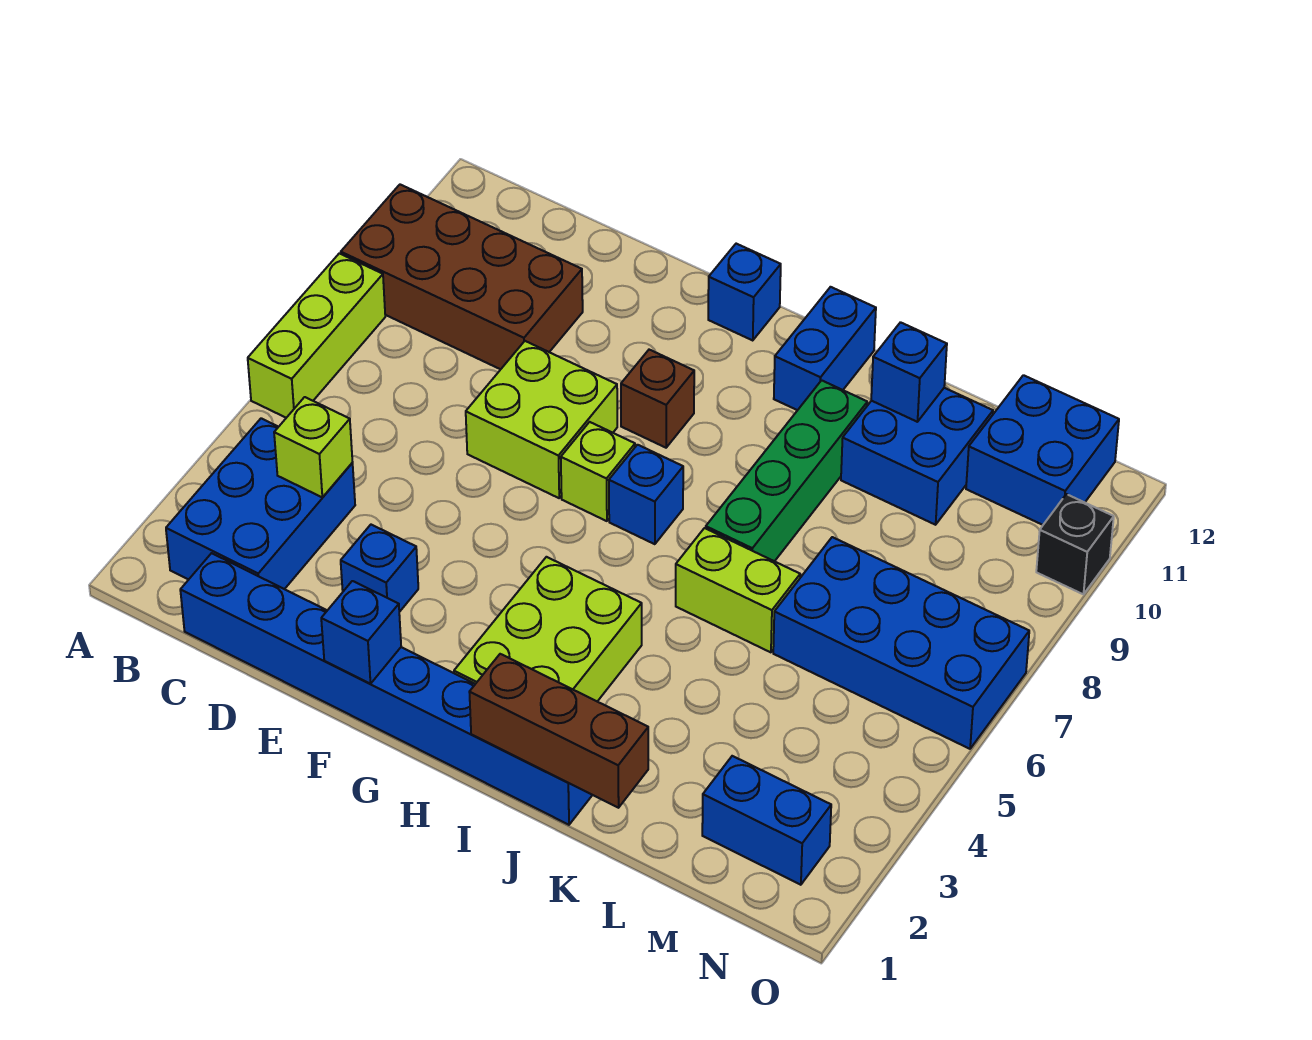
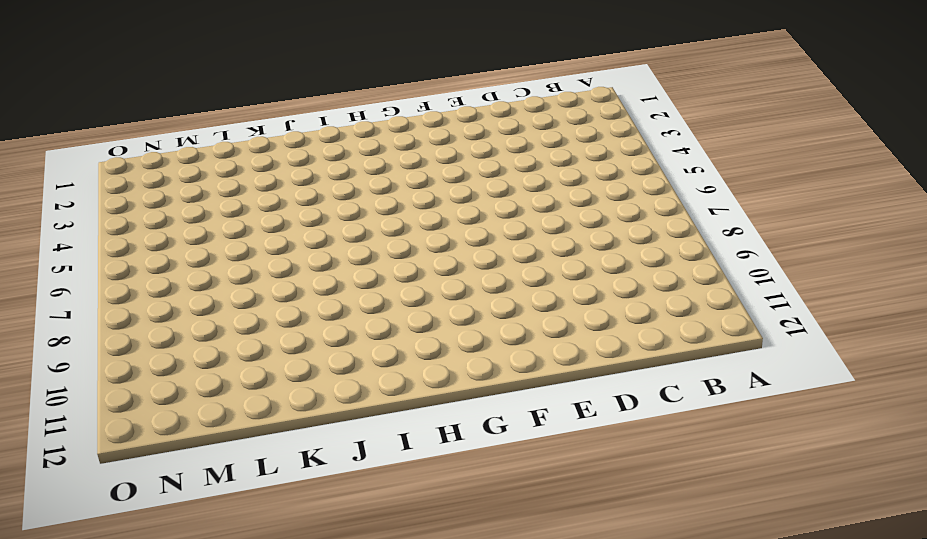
none -> lime 1x3 brick [248,253,385,418]
none -> brown 2x4 brick [341,185,583,369]
none -> blue 2x3 brick [166,418,355,589]

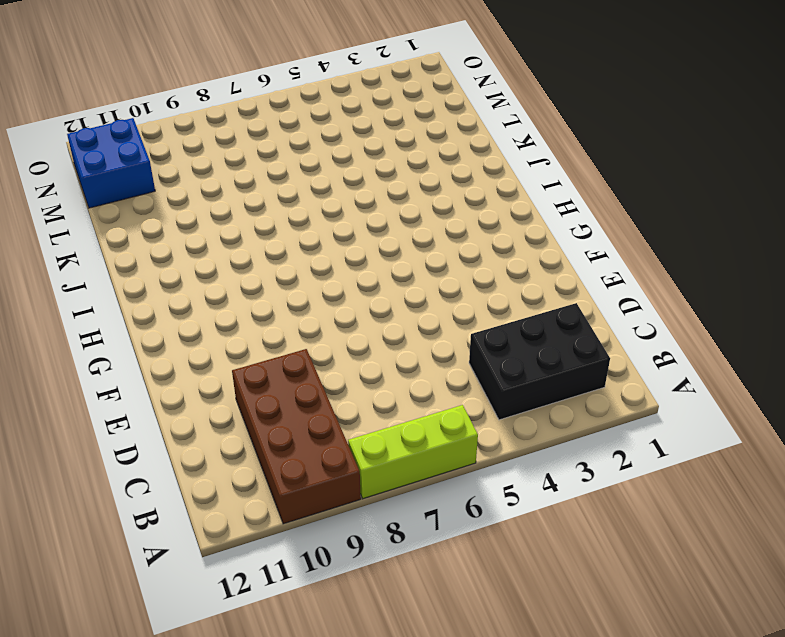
black 2x3 brick [469,303,610,420] -> blue 2x3 brick [166,418,355,589]
none -> blue 1x8 brick [180,553,592,825]
none -> blue 1x1 brick [341,525,418,612]
none -> lime 2x2 brick [466,341,617,498]

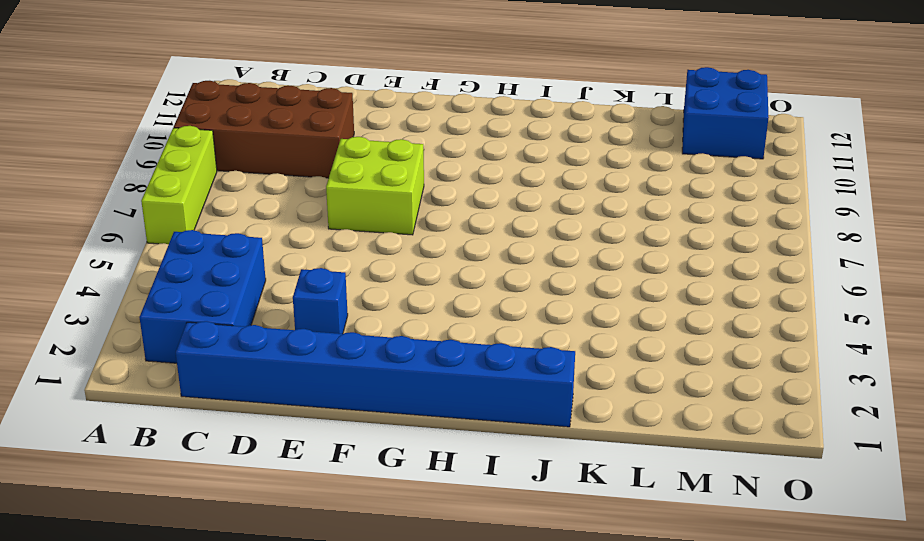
none -> lime 1x1 brick [561,422,635,521]
none -> brown 1x1 brick [621,350,694,448]
none -> blue 1x1 brick [708,244,781,340]

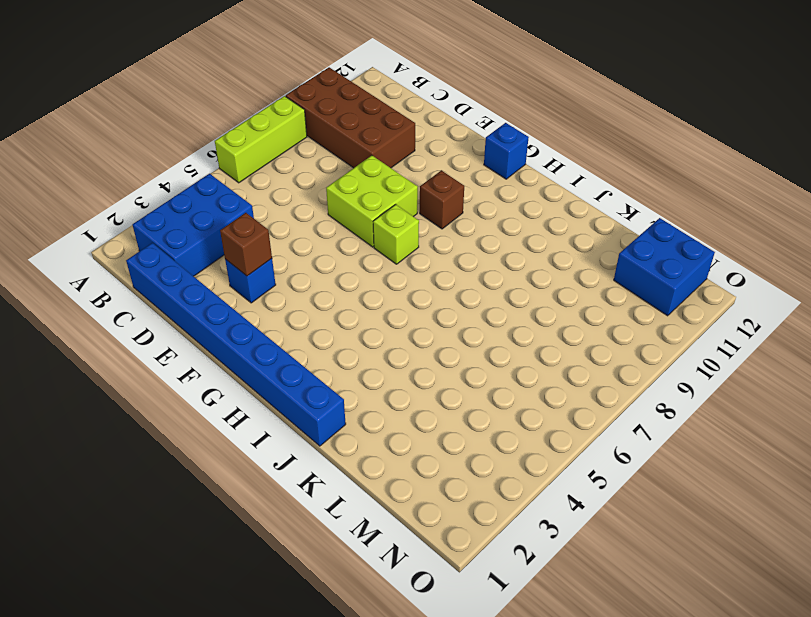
brown 1x1 brick [220,213,272,276] -> none
none -> lime 2x3 brick [454,557,642,701]
none -> blue 1x1 brick [609,445,683,544]
none -> blue 1x2 brick [774,287,876,410]

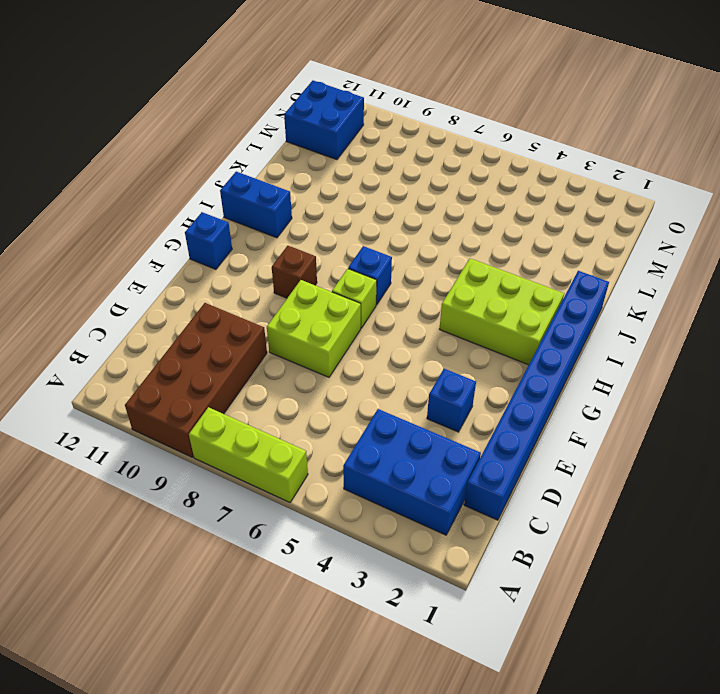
none -> lime 1x2 brick [676,528,800,652]
none -> green 1x4 brick [706,380,867,561]
none -> blue 2x2 brick [841,388,993,525]

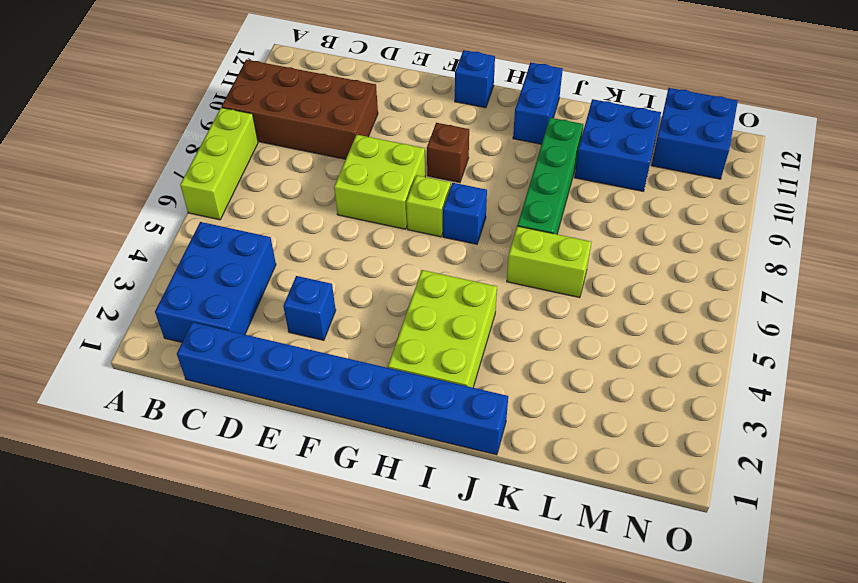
none -> blue 2x4 brick [773,537,1029,749]
none -> blue 1x2 brick [702,756,831,885]
none -> black 1x1 brick [1036,494,1114,594]

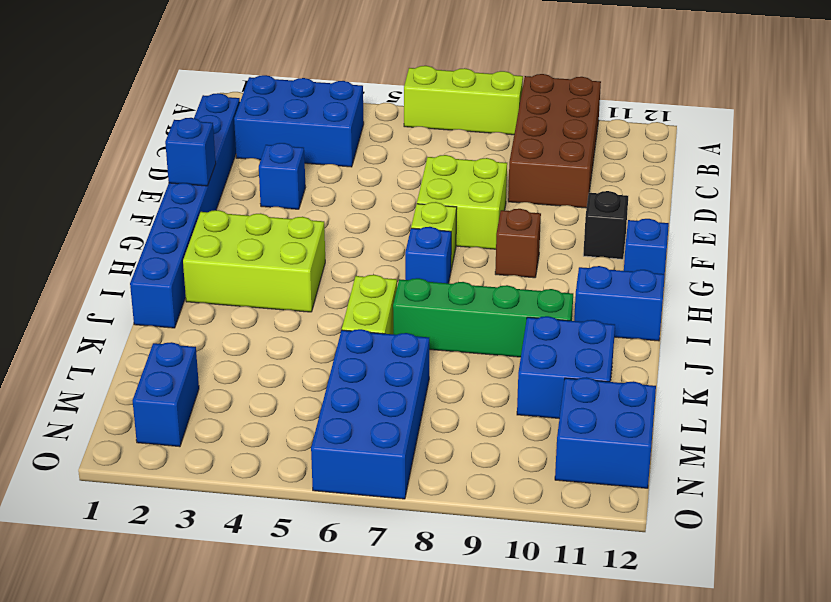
black 1x1 brick [583,191,628,259] -> black 1x1 brick moved to [1036,494,1114,594]
none -> lime 1x1 brick [274,397,352,498]
none -> brown 1x3 brick [469,654,648,808]
none -> blue 1x1 brick [871,322,947,422]

